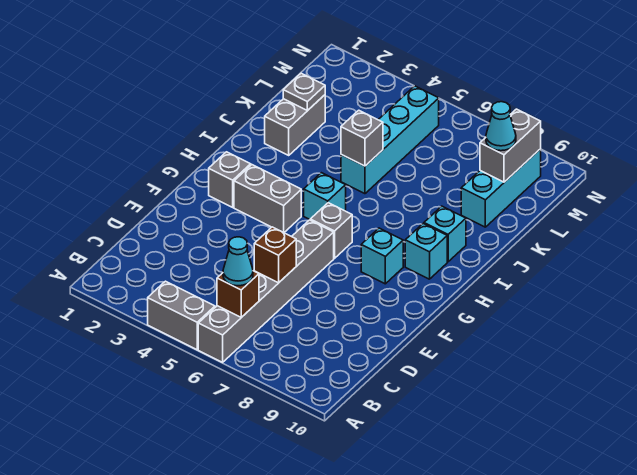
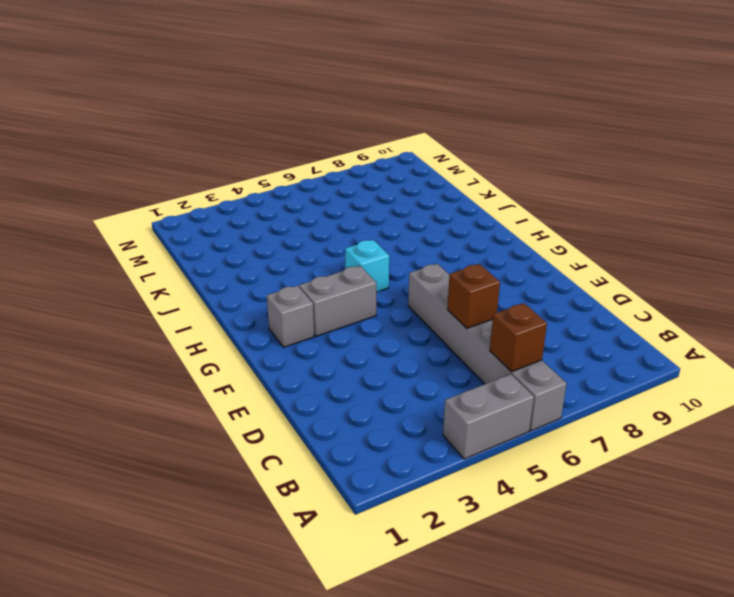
none -> grey 1x1 brick [310,203,352,258]
none -> cyan 1x1 brick [361,228,403,284]
none -> cyan 1x1 brick [405,224,447,279]

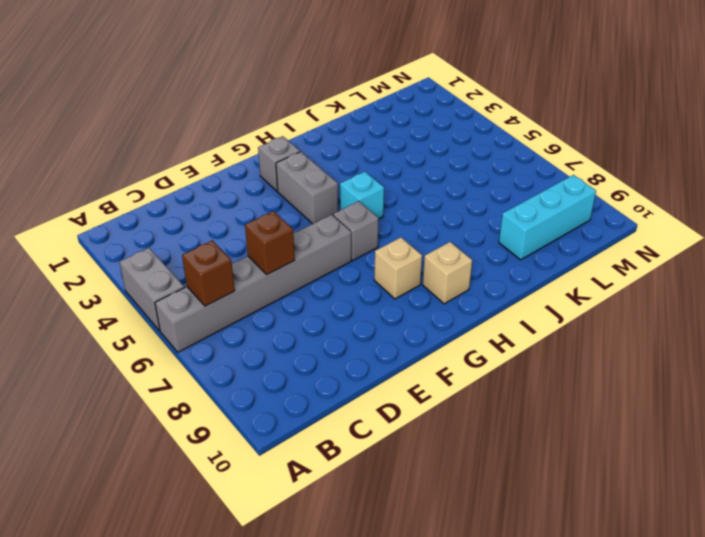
tan 1x1 brick [374,237,422,299] -> cyan 1x1 brick [361,228,403,284]
tan 1x1 brick [423,242,472,304] -> cyan 1x1 brick [405,224,447,279]
none -> cyan 1x1 brick [424,206,466,262]
none -> grey 1x2 brick [265,95,325,155]
none -> cyan 1x4 brick [341,86,439,194]

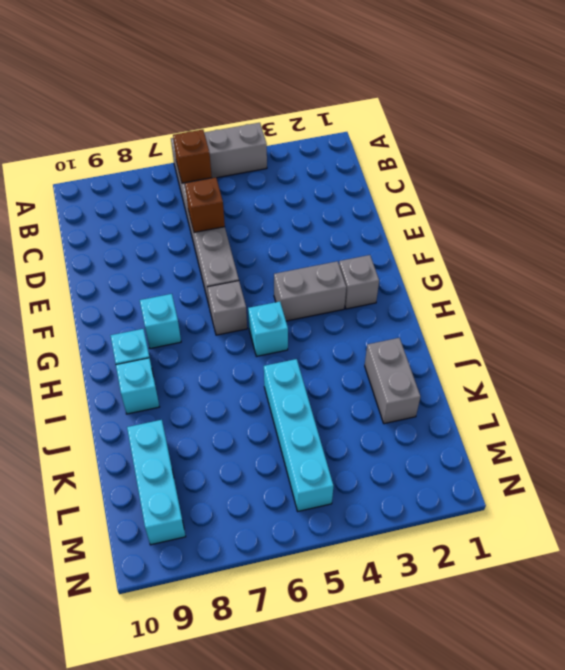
none -> grey 1x1 brick [341,110,383,166]
none -> grey 1x1 plate [283,73,325,111]
none -> grey 1x2 brick [480,109,541,182]

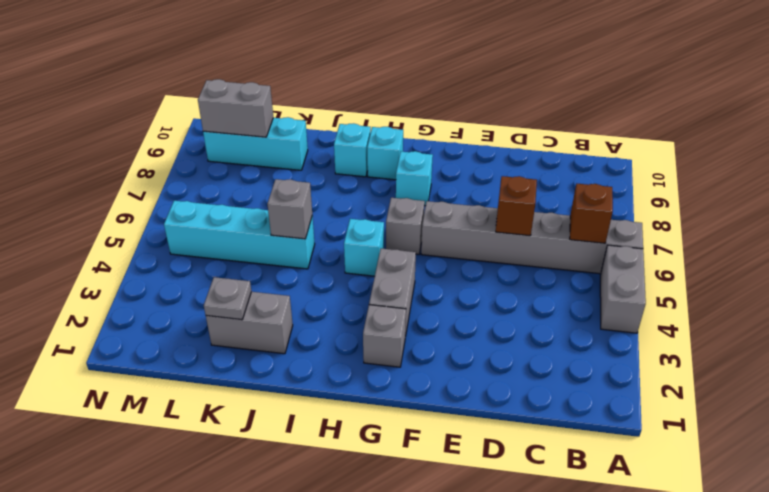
none -> cyan 1x1 cone [223,237,253,286]
none -> cyan 1x1 cone [486,102,516,151]

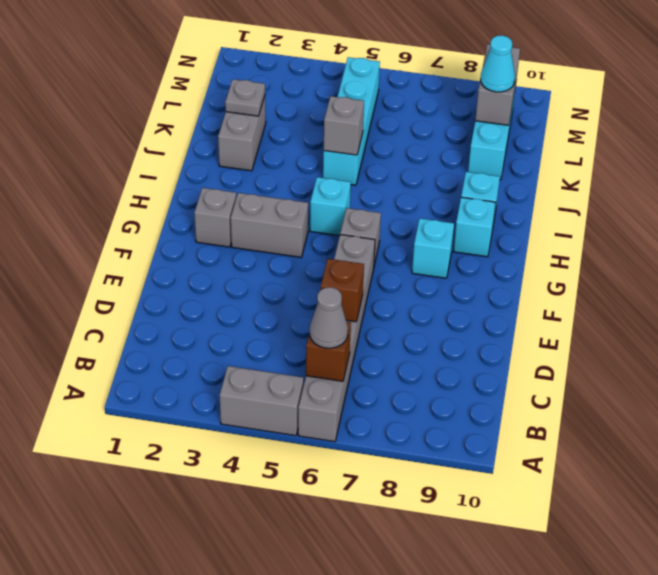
grey 1x1 cone [310,287,348,348] -> cyan 1x1 cone [223,237,253,286]

